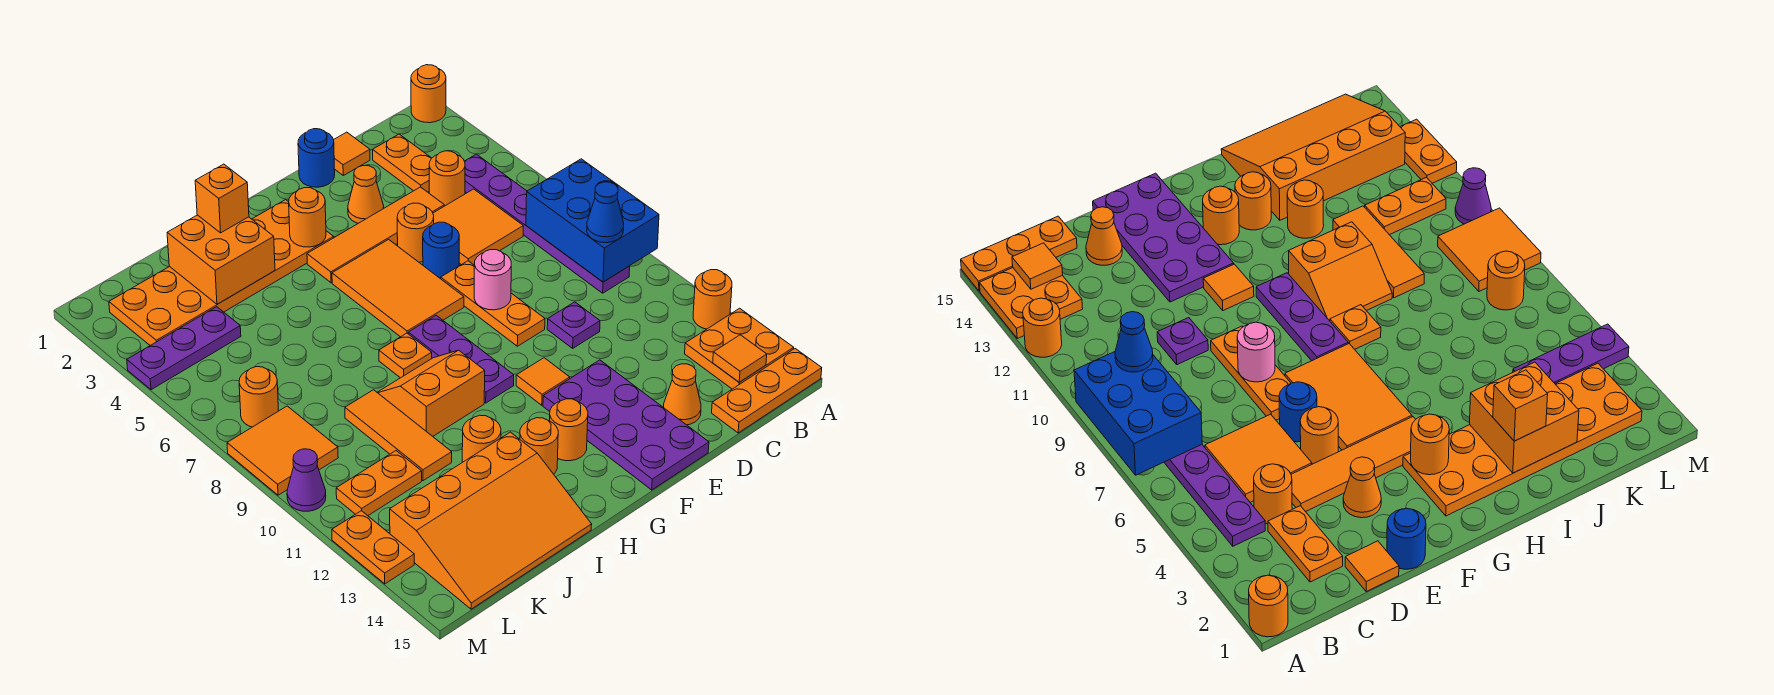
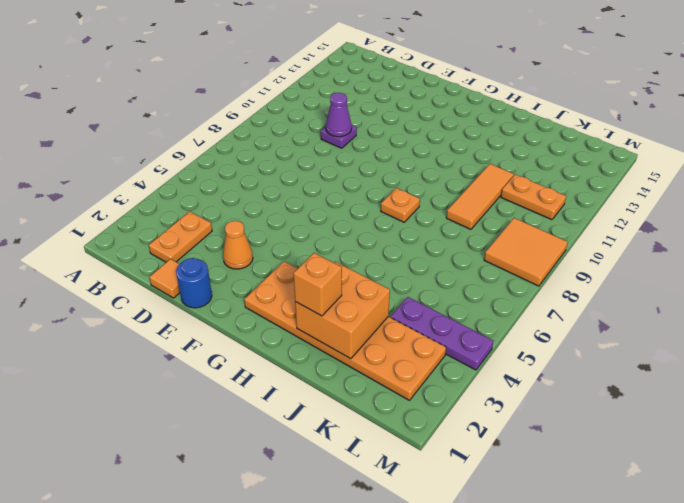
purple 1x1 cone [326,93,352,137] -> purple 1x1 cone moved to [287,449,326,511]
none -> orange 1x1 round brick [411,65,446,123]
none -> orange 1x1 round brick [693,270,732,329]
none -> orange 2x2 plate [685,308,794,389]
none -> orange 1x3 plate [712,349,822,433]

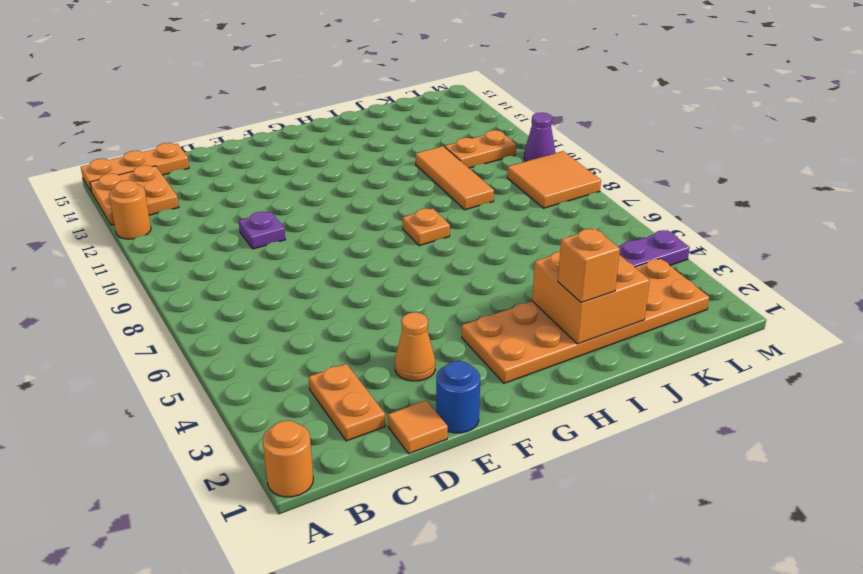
none -> purple 1x6 plate [464,154,630,293]
none -> orange 1x1 round brick [429,151,465,206]
none -> orange 2x2 tile [433,189,523,265]
none -> orange 1x4 tile [307,187,444,283]

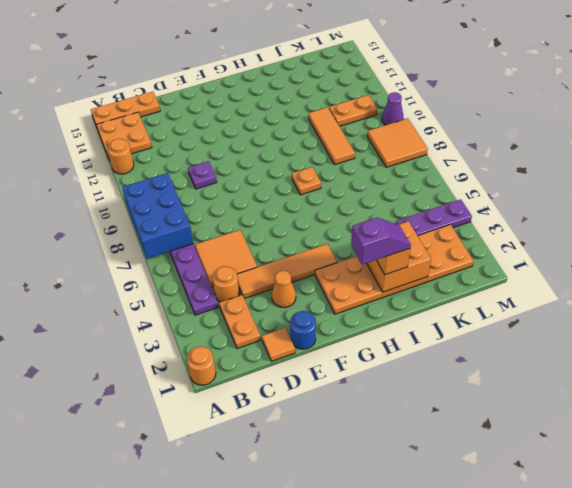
purple 1x2 slope [351,218,411,265] -> none
none -> orange 1x1 cone [664,364,701,425]
none -> orange 1x1 round brick [397,203,434,262]
none -> blue 1x1 round brick [423,222,459,279]
none -> orange 1x3 plate [441,261,545,346]

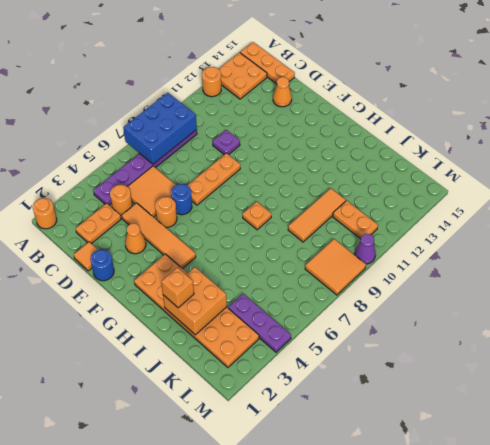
none -> purple 2x4 plate [543,360,709,490]
none -> orange 2x3 tile [332,240,464,337]
none -> orange 1x1 tile [516,358,570,405]
none -> purple 1x3 plate [408,315,514,403]

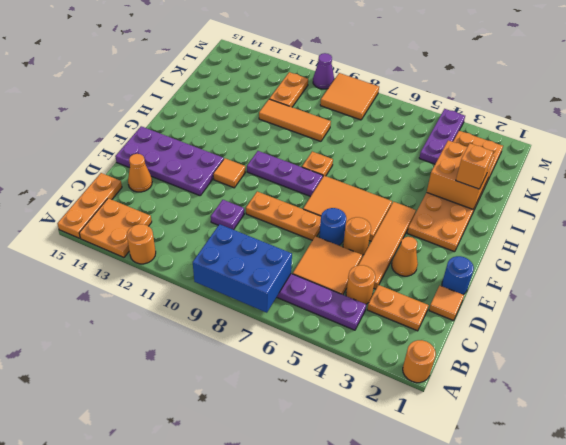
none -> orange 1x1 round brick [550,399,588,461]
none -> orange 2x2 slope [377,350,485,436]
none -> orange 1x1 round brick [520,418,558,474]
none -> orange 1x1 round brick [462,415,501,462]

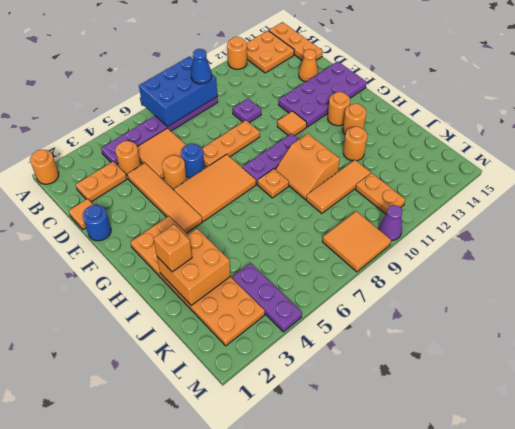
none -> orange 1x1 cone [348,166,384,223]
none -> orange 3x4 slope [390,432,592,609]
none -> orange 1x1 round brick [239,367,278,427]
none -> orange 1x2 plate [332,511,414,584]

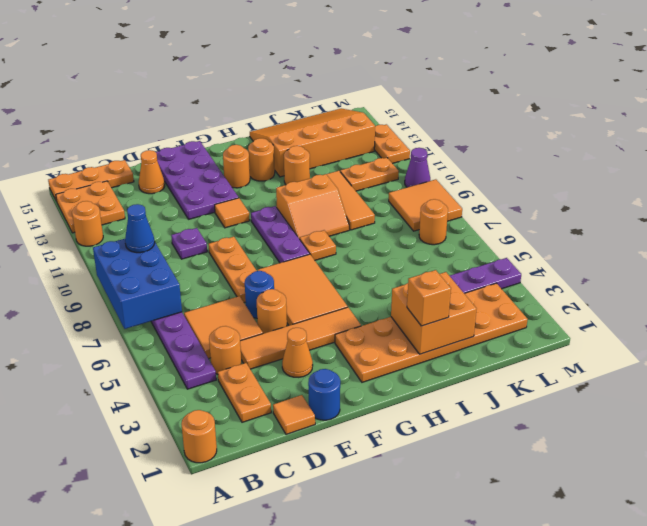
none -> orange 1x1 tile [713,335,767,382]
none -> pink 1x1 round brick [474,250,511,310]
none -> orange 1x1 round brick [289,188,326,247]

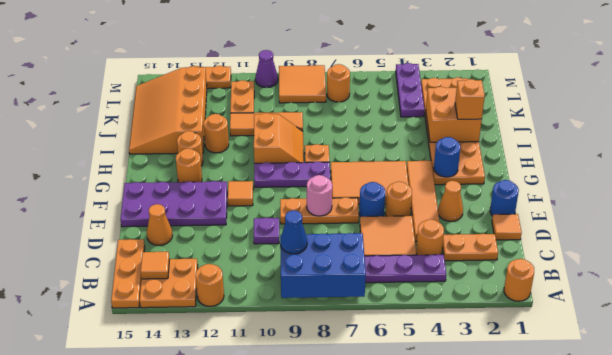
blue 1x1 round brick [434,137,461,177] -> orange 1x1 round brick [289,188,326,247]

